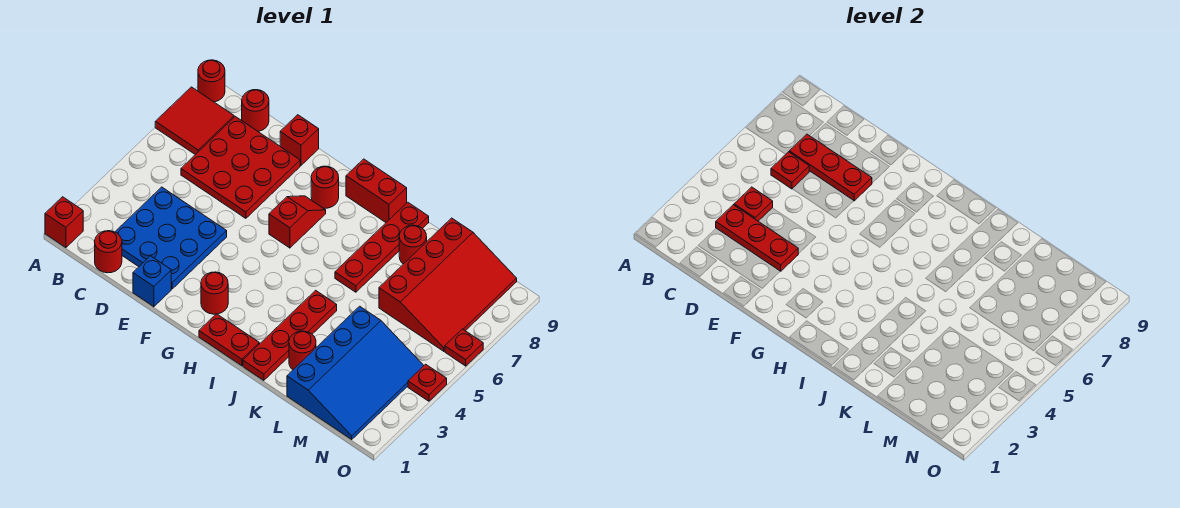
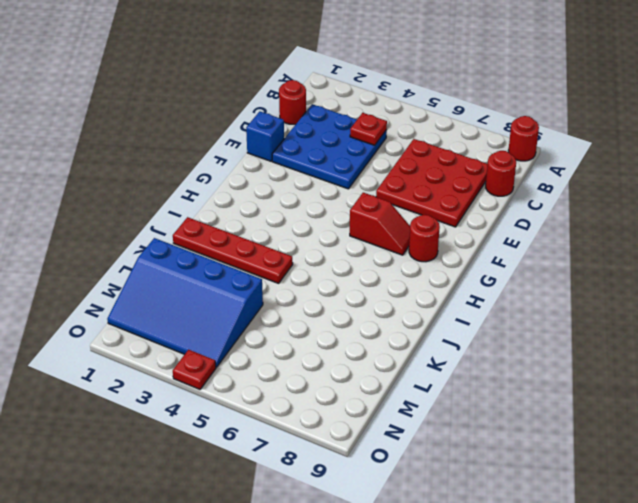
none -> red 1x1 brick [45,197,83,248]
none -> red 2x2 tile [155,87,234,155]
none -> red 1x1 brick [280,115,319,165]

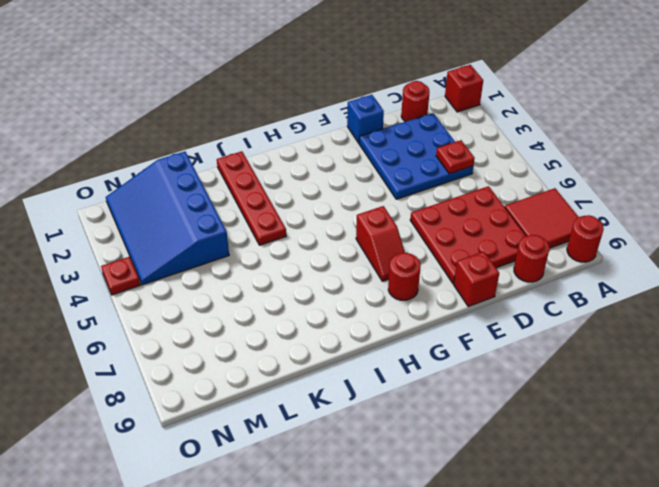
none -> red 1x1 round brick [201,272,228,314]
none -> red 1x2 plate [199,314,259,366]
none -> red 1x2 brick [346,159,407,222]

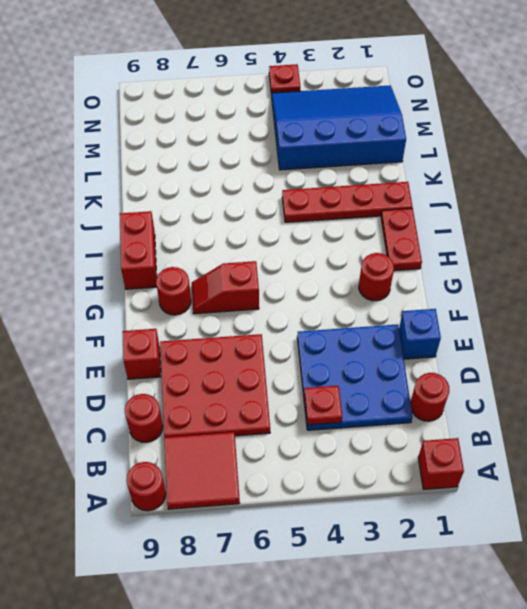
none -> red 1x4 plate [335,202,429,292]
none -> red 1x1 round brick [289,331,316,370]
none -> red 1x1 round brick [399,225,427,264]

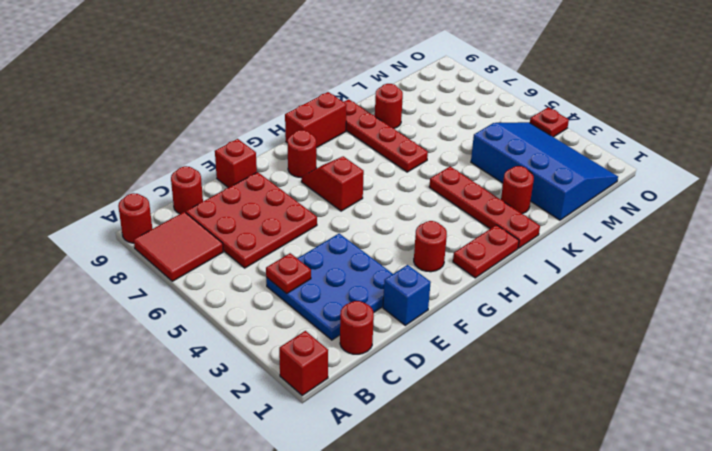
none -> red 3x4 slope [379,218,517,351]
none -> red 1x1 plate [445,329,483,366]
none -> red 1x3 plate [716,205,798,271]

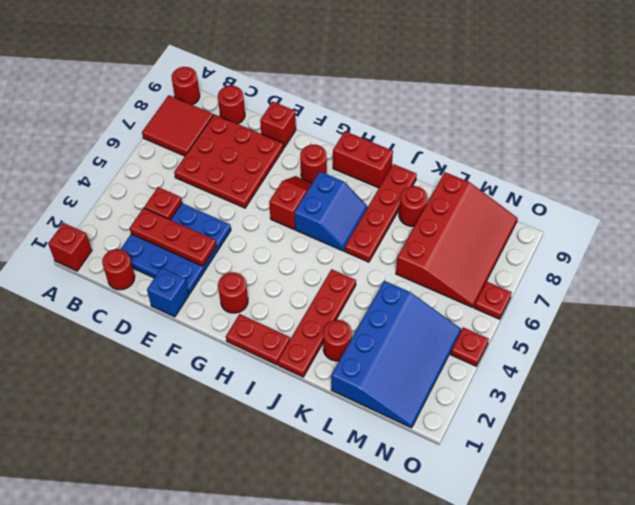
blue 2x2 slope [294,172,368,251] -> none
none -> red 1x1 plate [771,152,809,189]
none -> red 1x3 plate [789,134,872,201]

